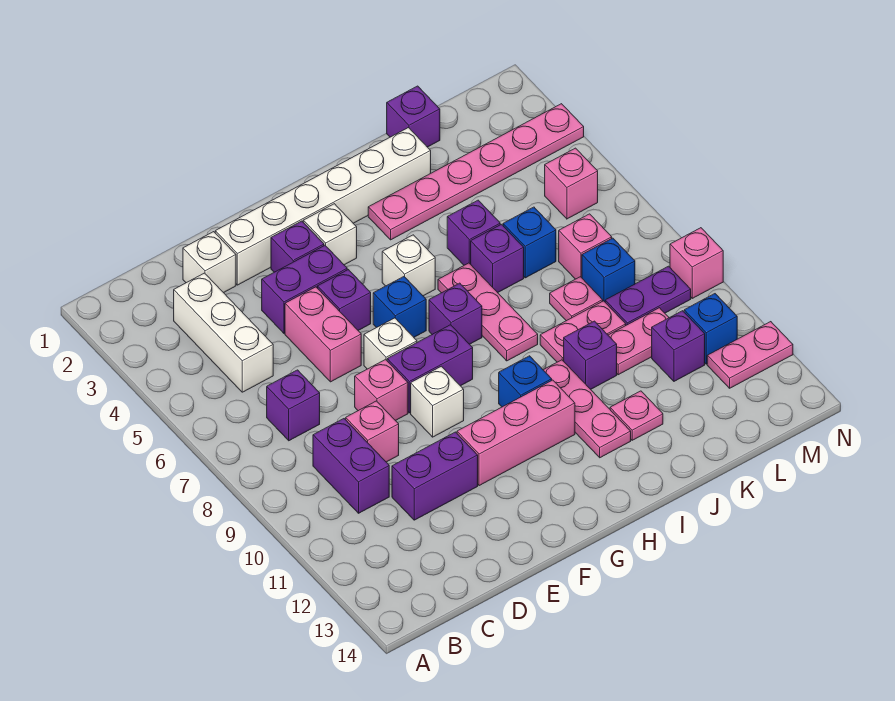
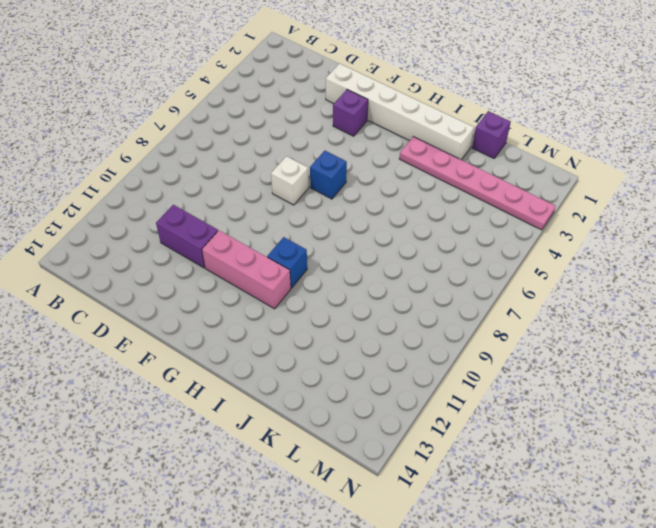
none -> white 1x3 brick [174,273,273,392]
none -> purple 1x1 brick [267,370,320,441]
none -> purple 1x2 brick [313,419,389,513]
none -> white 1x1 brick [183,232,236,293]

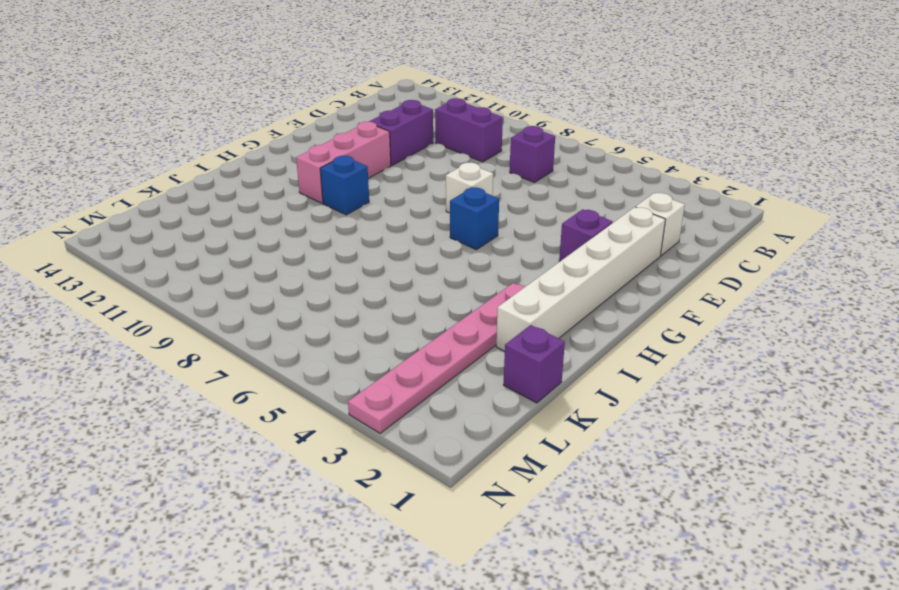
none -> white 1x3 brick [174,273,273,392]
none -> pink 1x1 brick [346,401,399,462]
none -> purple 1x2 brick [262,246,347,333]
none -> pink 1x2 brick [285,287,361,382]

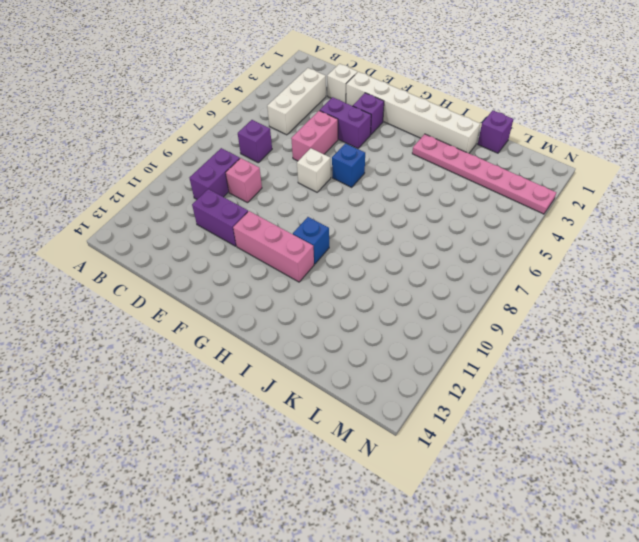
none -> pink 1x1 brick [355,359,408,421]
none -> purple 1x1 brick [318,270,371,330]
none -> purple 1x2 brick [387,325,473,413]
none -> white 1x1 brick [411,366,464,437]

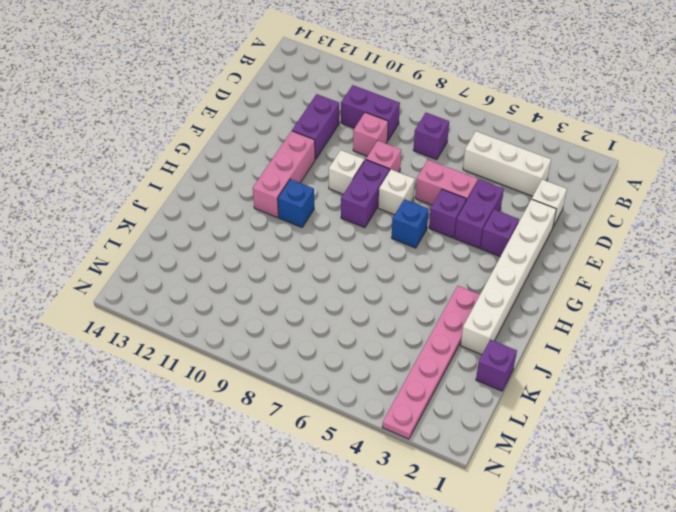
none -> white 1x1 brick [303,204,357,265]
none -> white 1x1 brick [382,235,435,296]
none -> purple 1x1 brick [429,283,482,344]
none -> pink 1x3 plate [438,263,538,361]

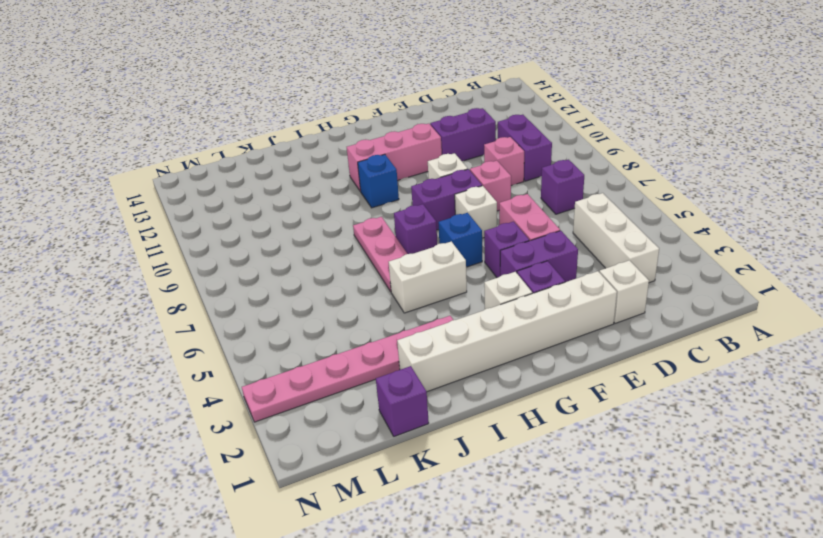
white 1x2 brick [389,241,467,313] -> white 1x1 brick [382,235,435,296]
none -> pink 1x3 plate [544,360,631,458]
none -> purple 1x1 brick [447,200,500,265]
none -> purple 1x1 brick [471,224,524,293]
none -> pink 1x2 plate [540,301,626,362]

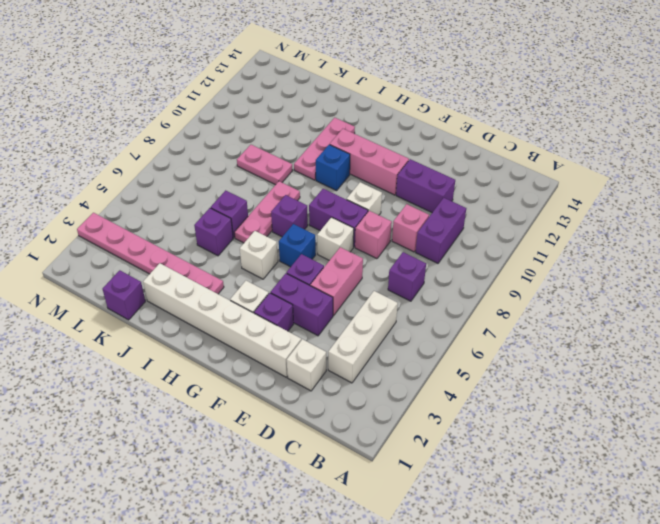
none -> purple 1x1 brick [564,321,617,389]
none -> pink 1x1 plate [610,391,663,440]
none -> blue 1x1 brick [503,207,556,278]
none -> pink 1x1 plate [550,277,603,321]

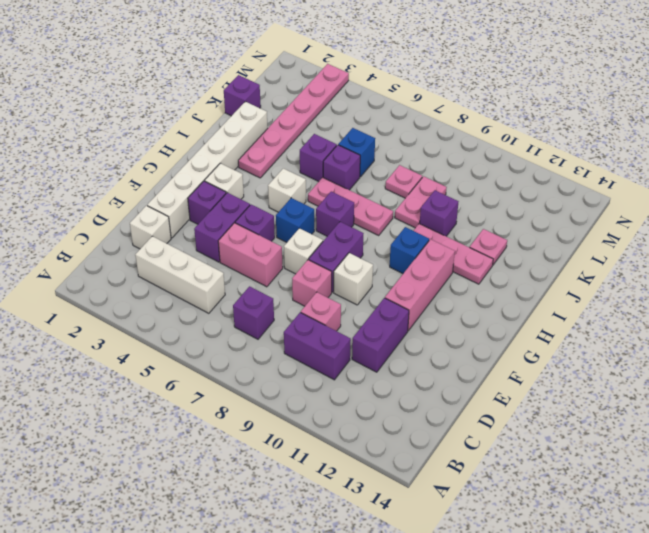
none -> pink 1x2 plate [608,308,669,375]
none -> pink 1x1 brick [559,214,612,279]
none -> blue 1x1 brick [582,238,635,302]
none -> purple 1x2 plate [605,266,691,325]

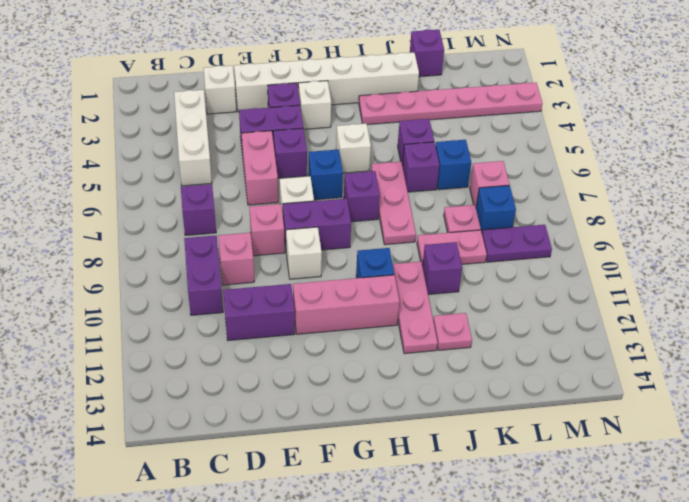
none -> pink 1x2 plate [608,308,669,375]
none -> purple 1x1 brick [652,311,705,381]
none -> pink 1x1 brick [545,148,598,219]
none -> blue 1x1 brick [684,294,737,364]

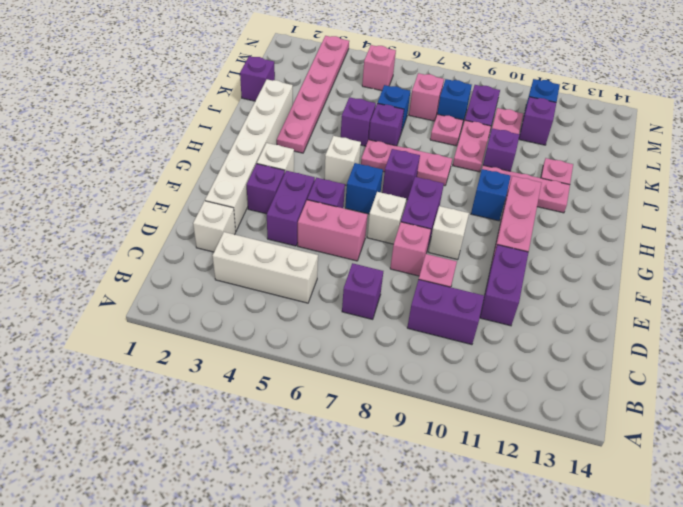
none -> pink 1x2 plate [707,322,793,388]
none -> pink 1x1 brick [670,228,723,298]

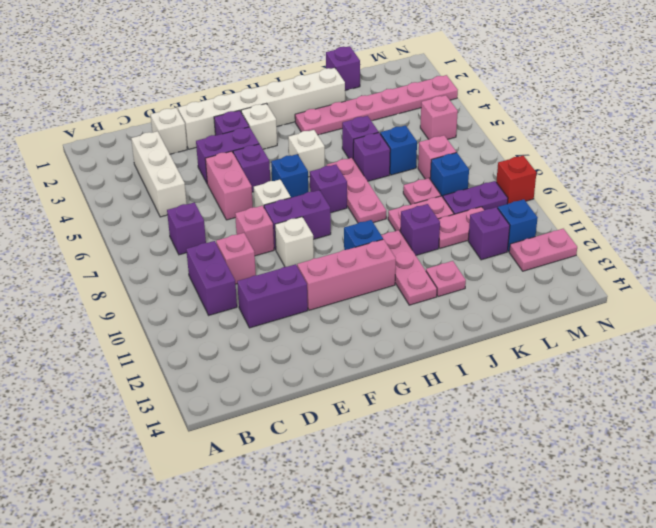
red 1x1 brick [496,156,536,204] -> pink 1x1 brick [670,228,723,298]

